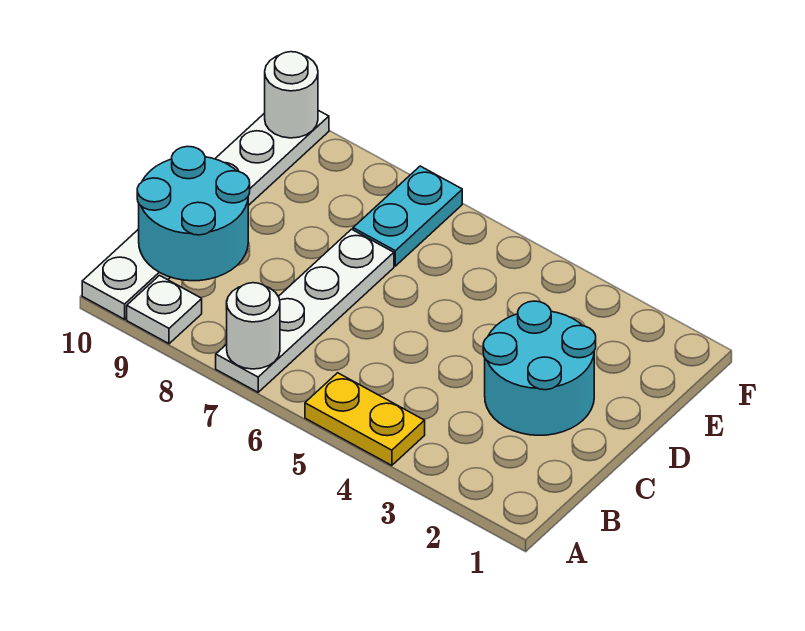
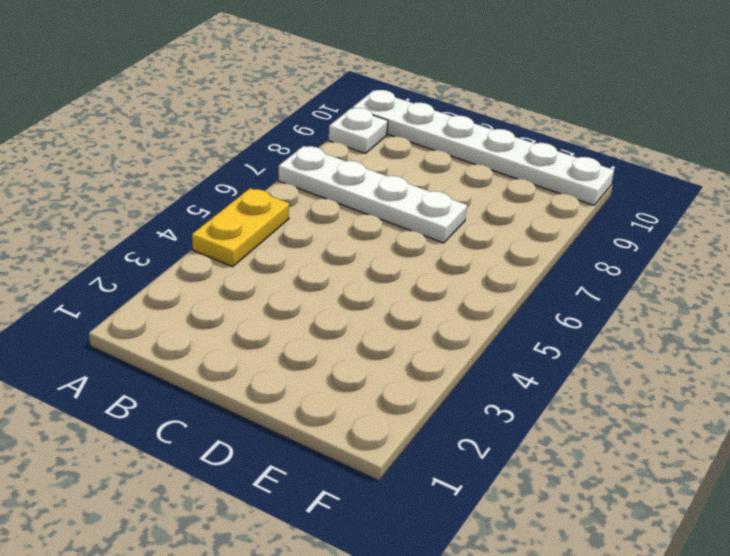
none -> cyan 2x2 round brick [483,301,596,435]
none -> cyan 1x2 plate [353,166,462,266]

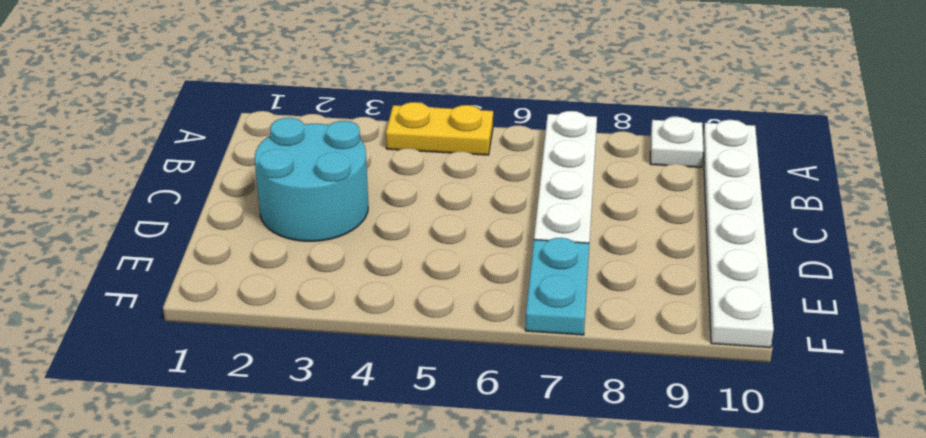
none -> white 1x1 round brick [227,283,280,369]
none -> cyan 2x2 round brick [137,146,250,281]

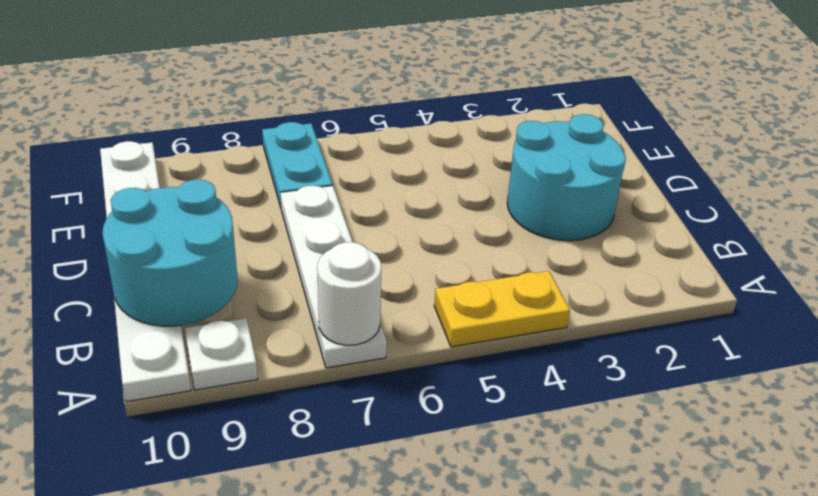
none -> white 1x1 round brick [265,52,318,138]

